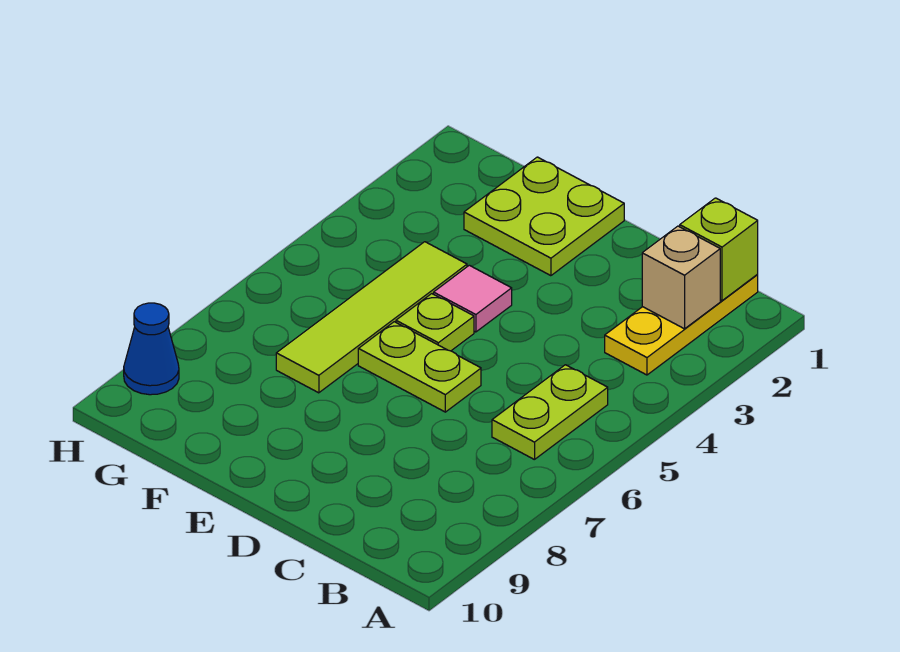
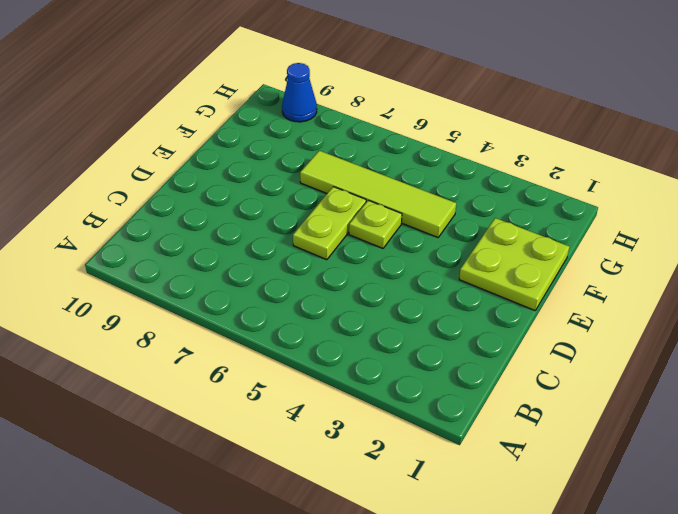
none -> yellow 1x3 plate [605,274,758,375]
none -> lime 1x2 plate [492,365,608,460]

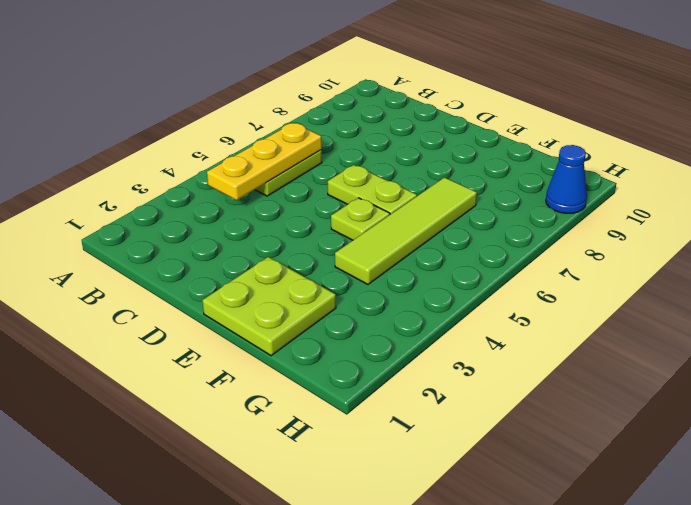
yellow 1x3 plate [207,123,322,200] -> yellow 1x3 plate moved to [605,274,758,375]
none -> pink 1x1 tile [434,265,512,332]
none -> lime 1x1 brick [680,198,758,301]

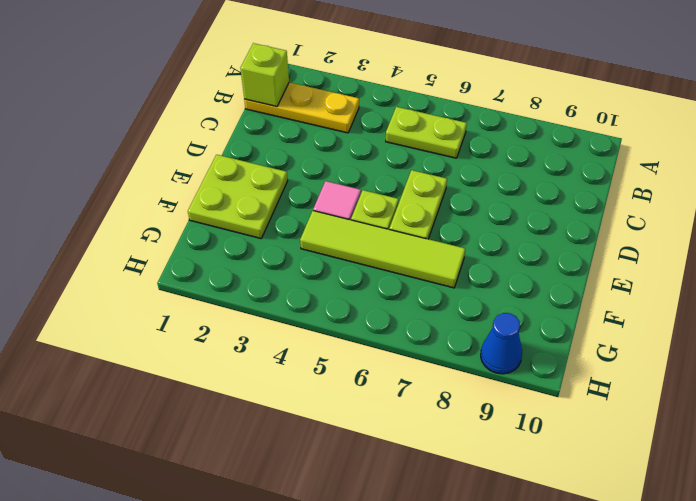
none -> tan 1x1 brick [642,226,720,329]

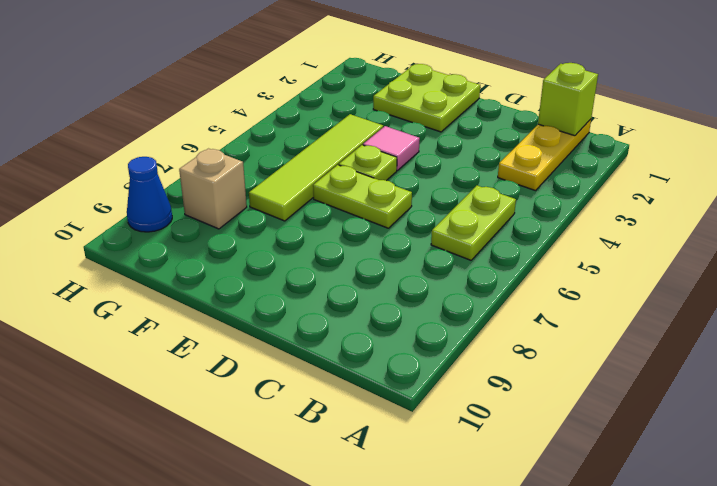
tan 1x1 brick [179,149,247,229] -> tan 1x1 brick moved to [642,226,720,329]

